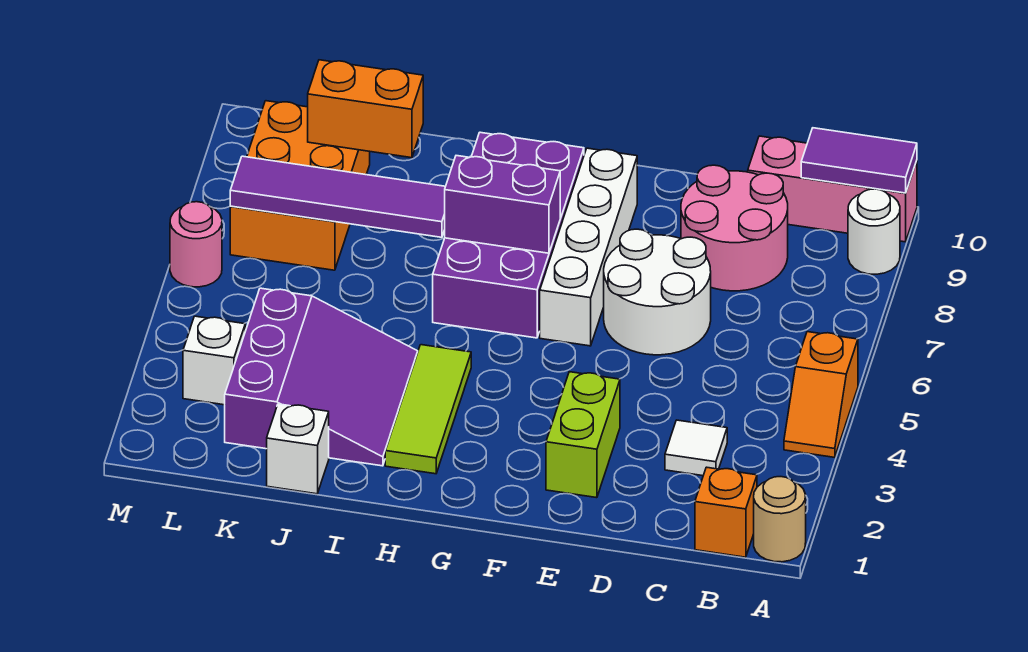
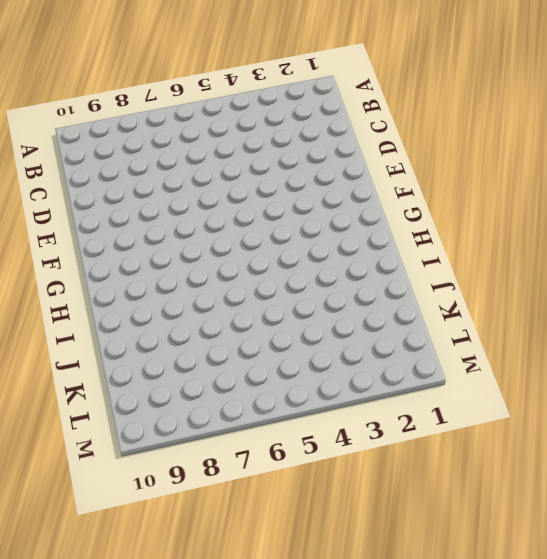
none -> tan 1x1 round brick [754,477,806,562]
none -> orange 1x2 slope [784,332,858,457]
none -> white 1x1 round brick [848,189,900,274]

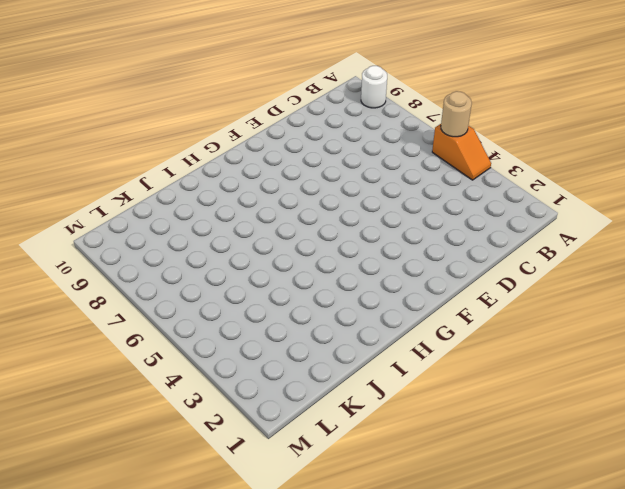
tan 1x1 round brick [441,91,472,137] -> tan 1x1 round brick moved to [754,477,806,562]
none -> pink 1x3 brick [748,136,917,242]
none -> orange 1x1 brick [695,467,757,557]
none -> white 1x1 tile [665,420,727,476]

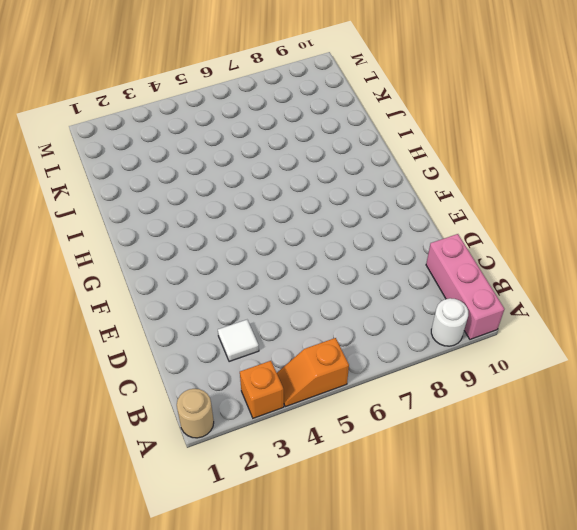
orange 1x1 brick [240,361,284,418] -> orange 1x1 brick moved to [695,467,757,557]
none -> pink 2x2 round brick [681,165,788,291]
none -> white 2x2 round brick [604,229,711,355]
none -> lime 1x2 brick [546,372,620,498]

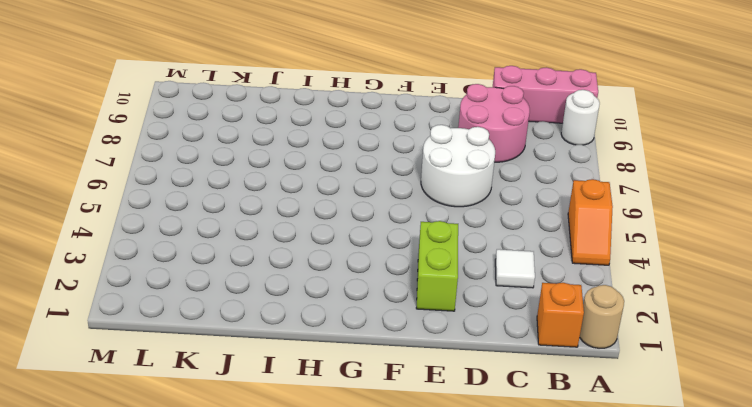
none -> white 1x4 brick [540,148,637,346]
none -> purple 2x4 brick [433,132,584,338]
none -> lime 1x3 tile [385,345,471,474]

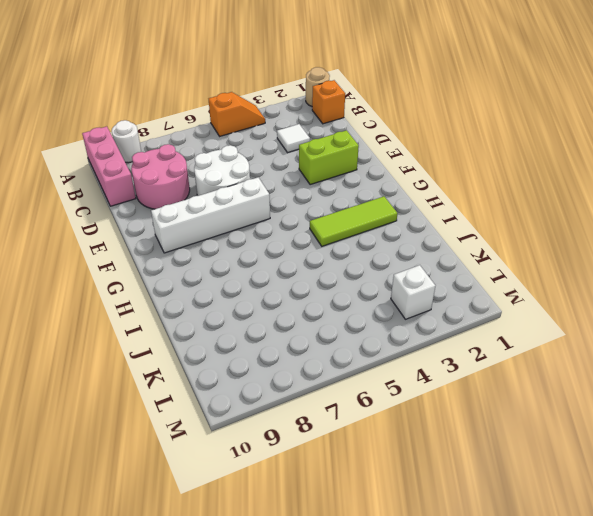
none -> purple 2x4 brick [433,132,584,338]
none -> purple 3x3 slope [225,288,418,466]
none -> white 1x1 brick [267,404,329,494]

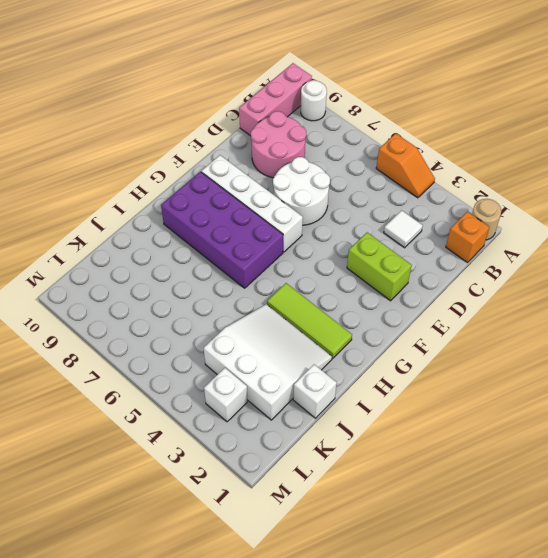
white 3x3 slope [204,304,332,420] -> purple 3x3 slope [225,288,418,466]
none -> orange 2x3 brick [230,101,370,270]
none -> pink 1x1 round brick [170,202,222,287]
none -> purple 1x2 tile [801,128,917,193]

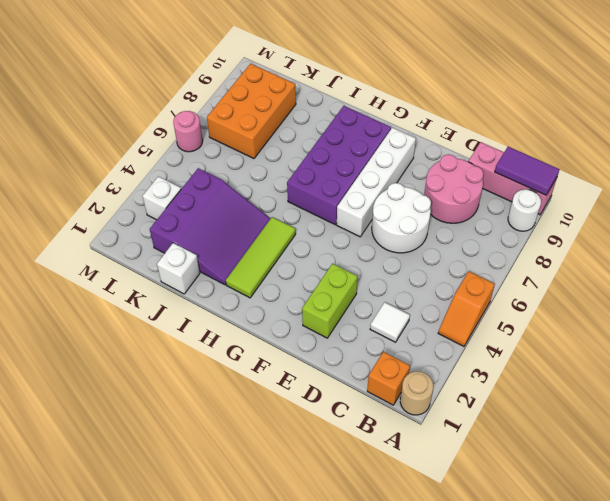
none -> purple 1x2 brick [445,156,560,253]
none -> purple 1x4 tile [230,156,445,237]
none -> orange 1x2 brick [308,60,423,158]

